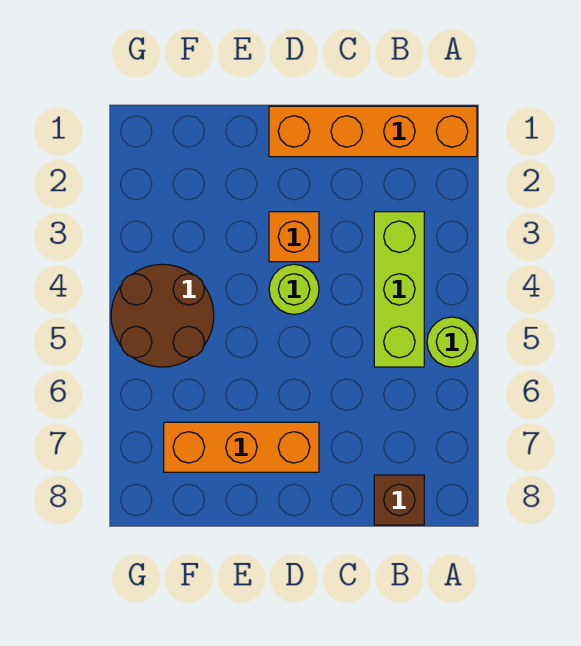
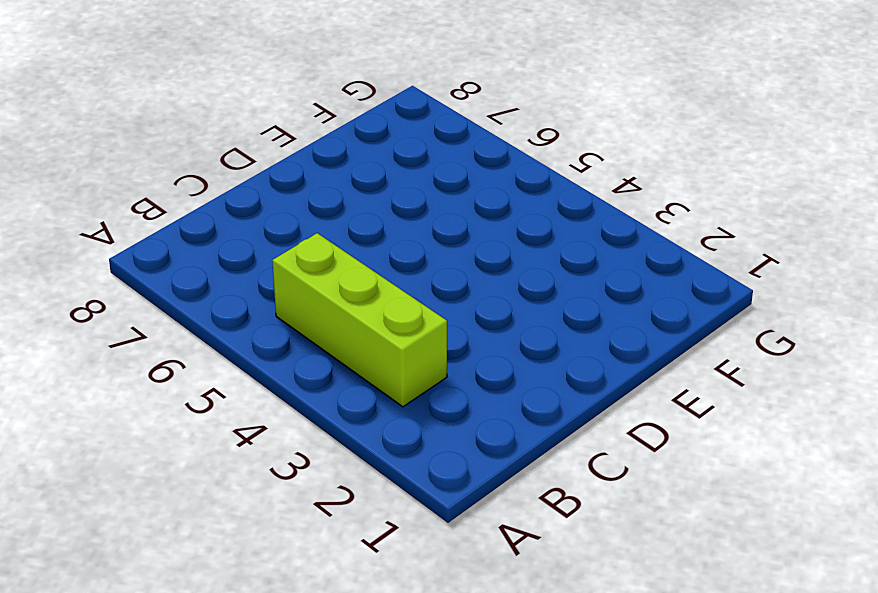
none -> orange 1x4 brick [269,106,477,157]
none -> lime 1x1 round brick [427,317,477,367]

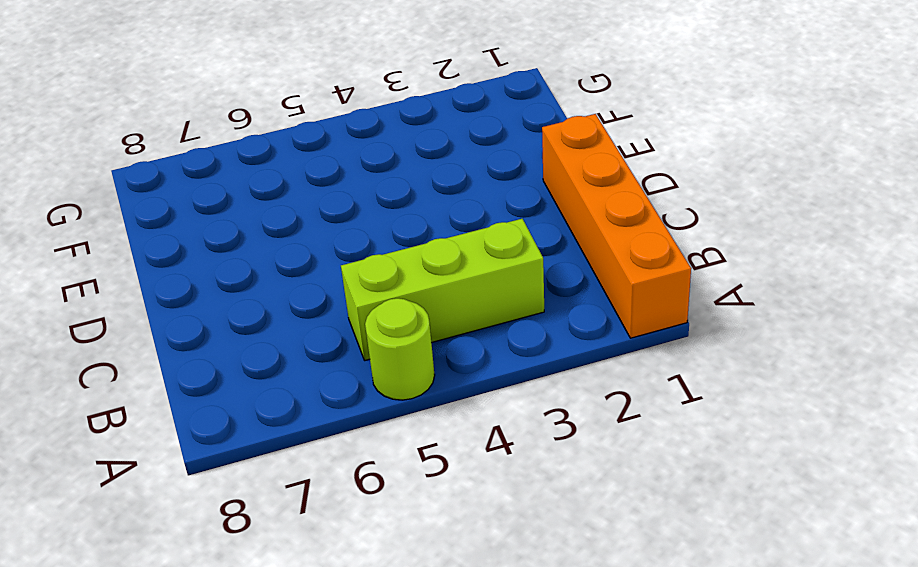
none -> brown 1x1 brick [374,475,424,525]
none -> orange 1x1 brick [269,212,319,262]

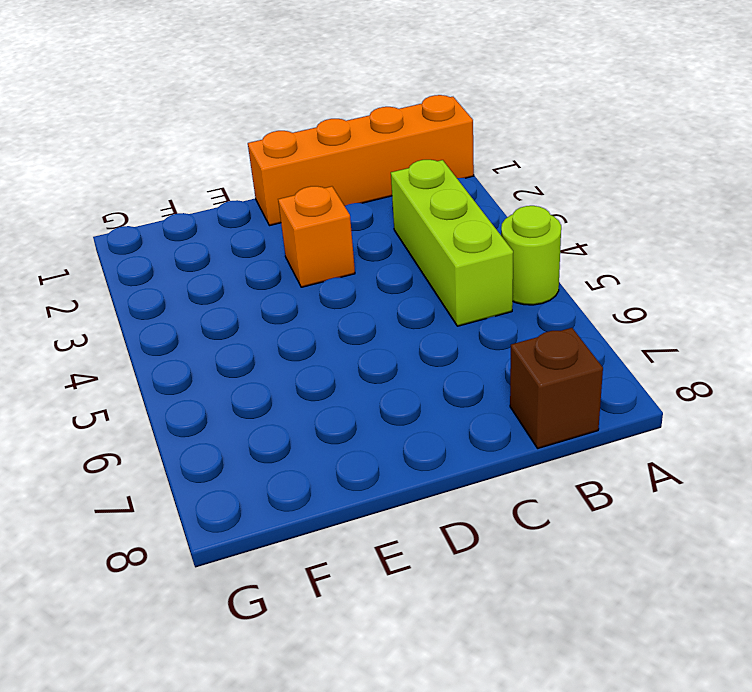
none -> lime 1x1 round brick [269,264,319,314]
none -> orange 1x3 brick [164,422,319,472]

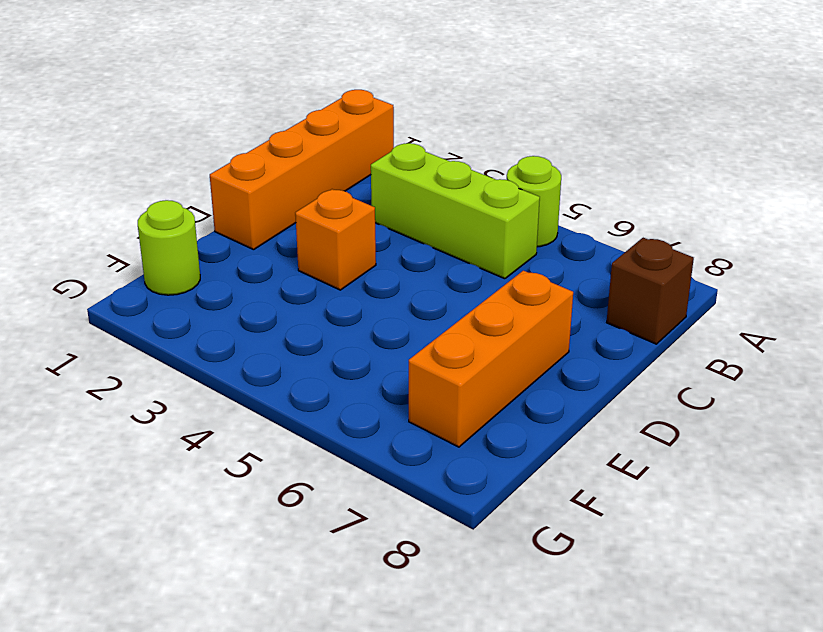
lime 1x1 round brick [138,200,200,295] -> lime 1x1 round brick moved to [269,264,319,314]
none -> brown 2x2 round brick [111,264,214,367]

